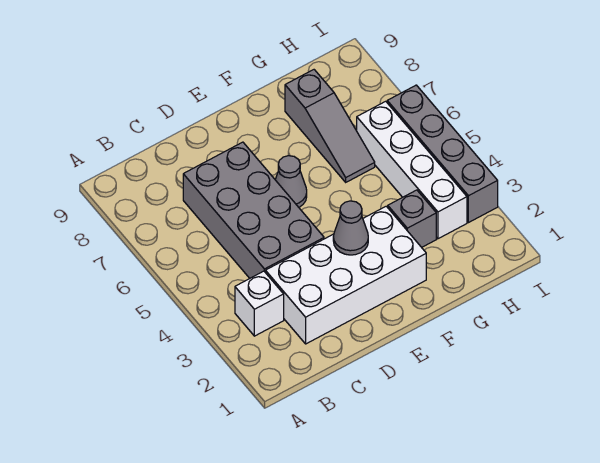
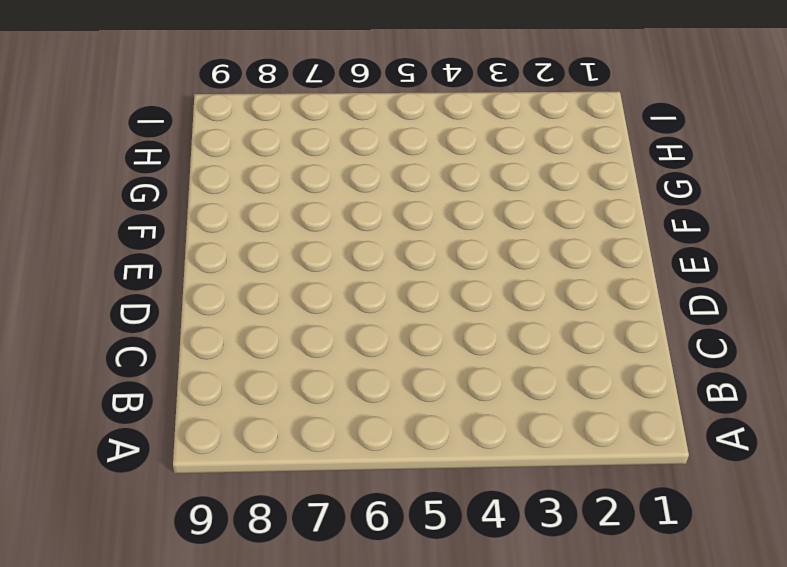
none -> white 1x1 brick [235,271,284,336]
none -> white 2x4 brick [265,206,426,344]

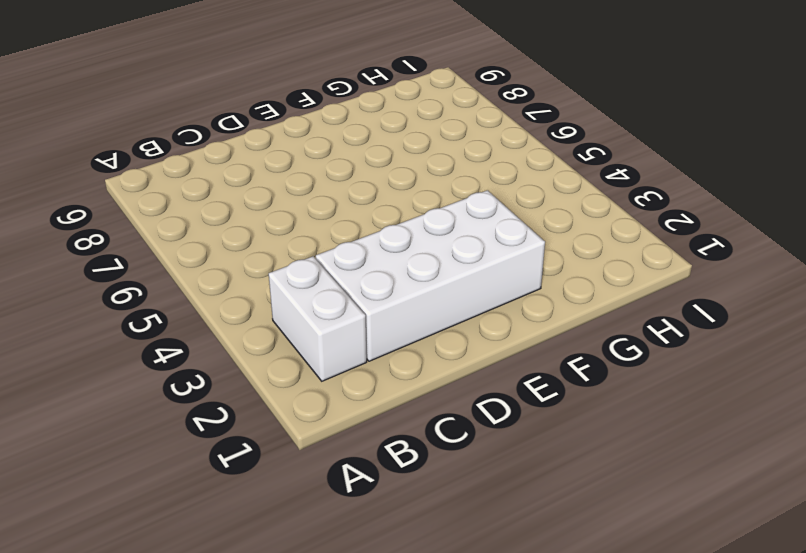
white 1x2 brick [269,256,367,381] -> white 1x1 brick [235,271,284,336]
none -> grey 2x4 brick [183,142,324,278]
none -> grey 1x1 cone [275,156,307,207]

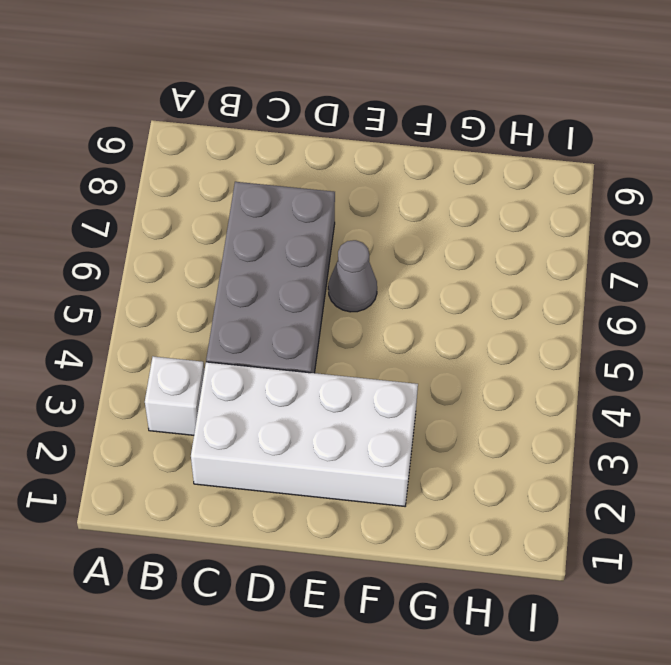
none -> grey 1x1 brick [388,190,436,247]
none -> grey 1x3 slope [285,70,375,182]

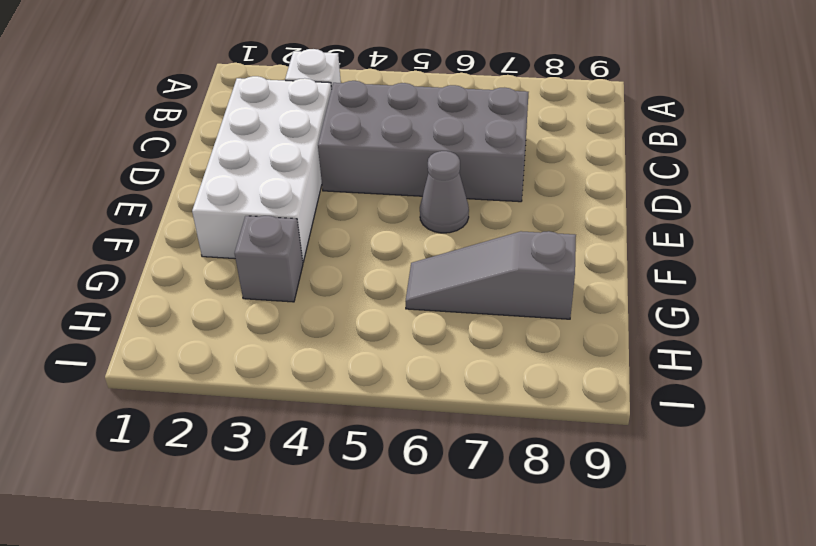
none -> white 1x4 brick [357,101,467,239]
none -> grey 1x4 brick [387,85,498,223]

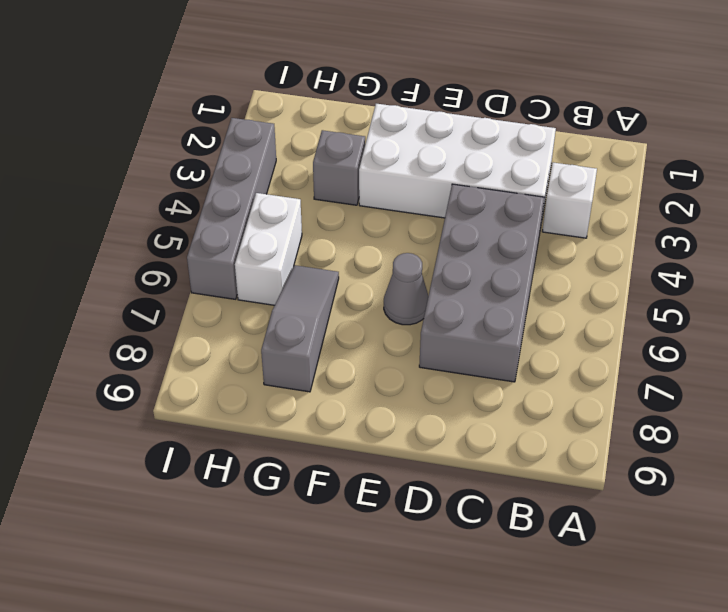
white 1x2 brick [235,193,302,305] -> white 1x4 brick [357,101,467,239]
none -> grey 1x1 cone [333,201,368,255]

